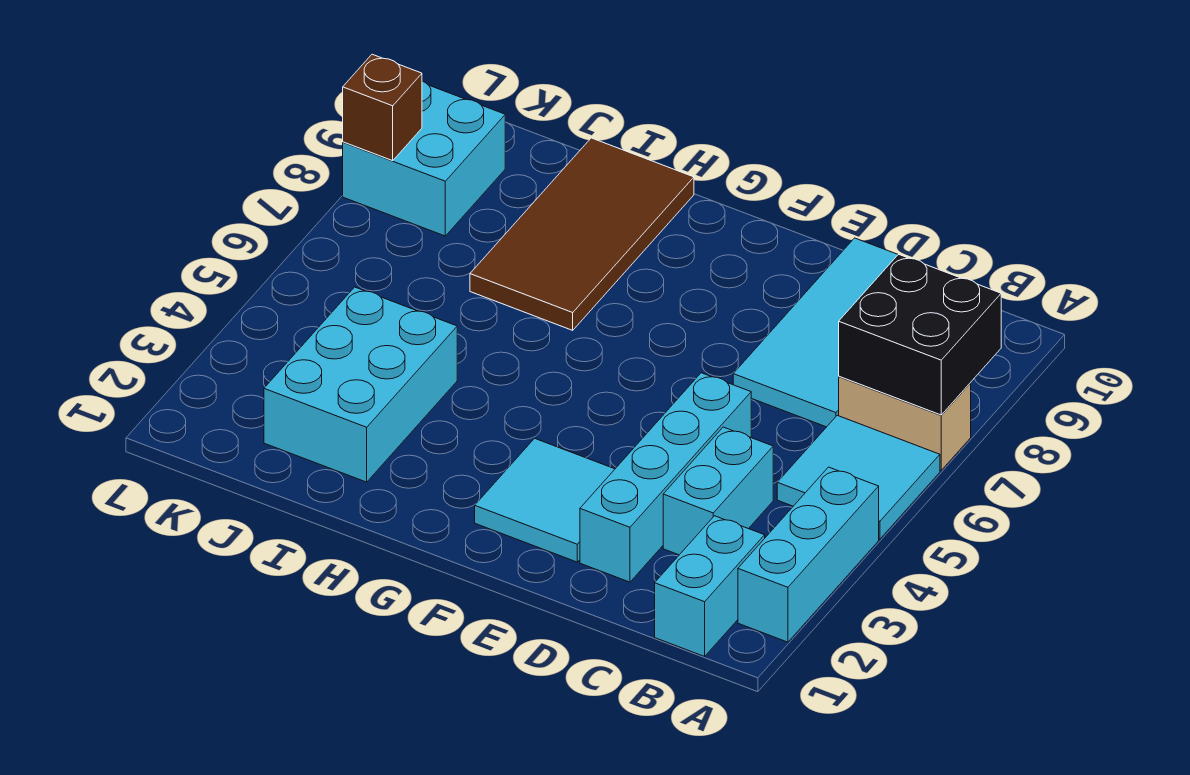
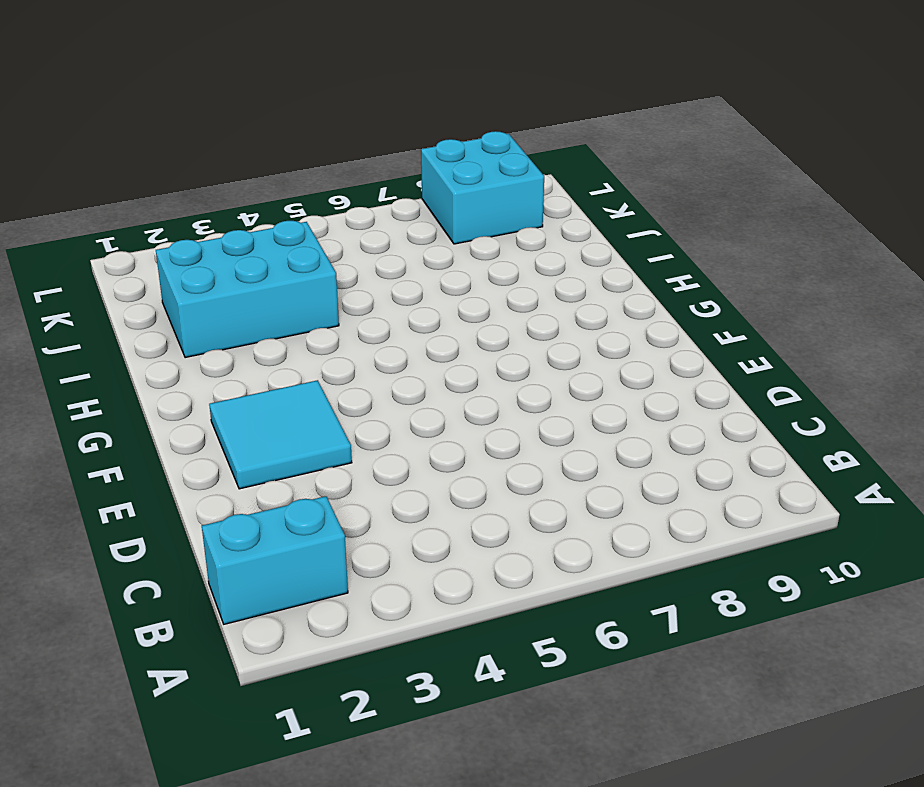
none -> cyan 1x3 brick [738,467,879,642]
none -> cyan 2x2 tile [777,415,940,539]
none -> tan 1x2 brick [839,376,971,470]

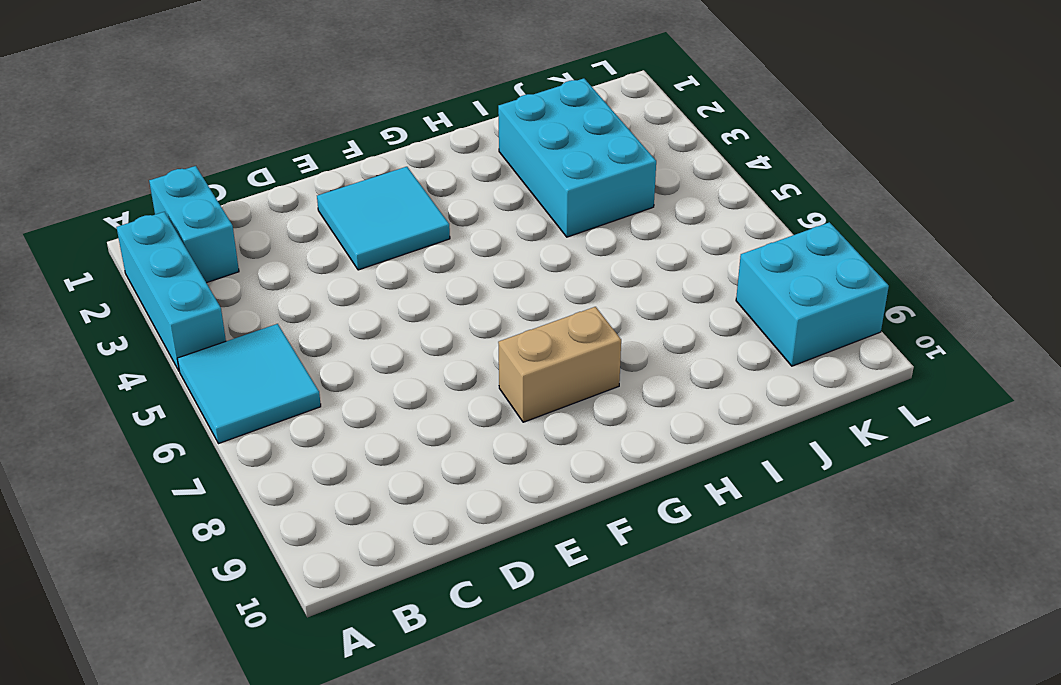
tan 1x2 brick [498,307,621,422] -> tan 1x2 brick moved to [839,376,971,470]
none -> cyan 1x2 brick [663,427,773,555]
none -> cyan 2x4 tile [733,238,898,427]
none -> cyan 1x4 brick [580,373,751,582]

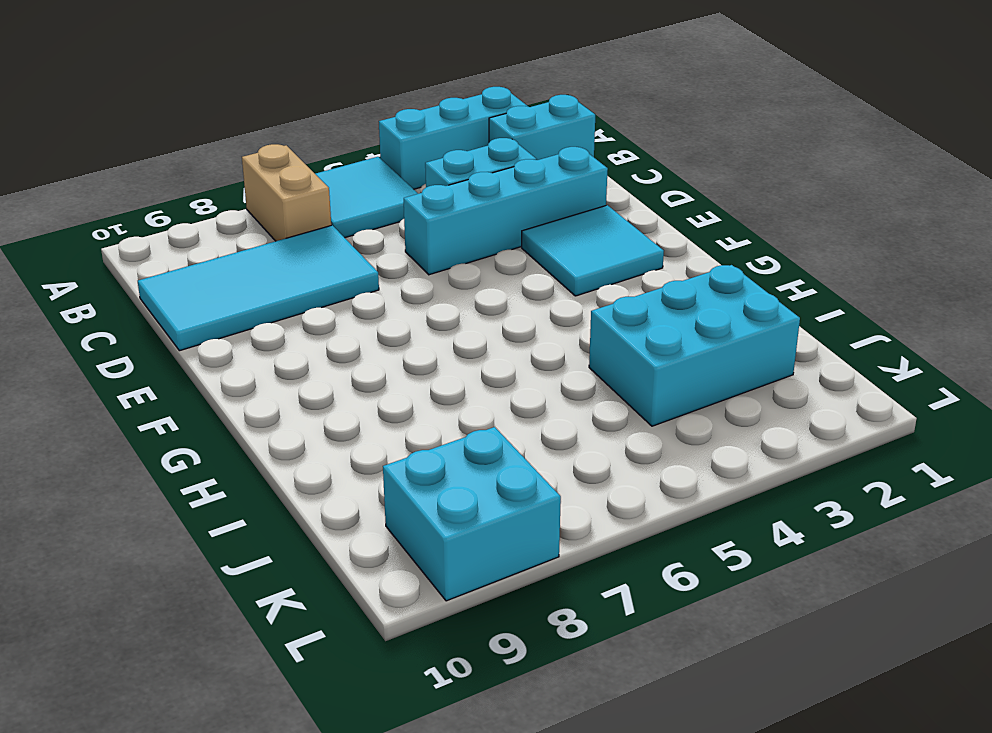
none -> brown 2x4 tile [470,138,694,330]
none -> black 2x2 brick [839,254,1001,415]
none -> brown 1x1 brick [343,54,422,161]

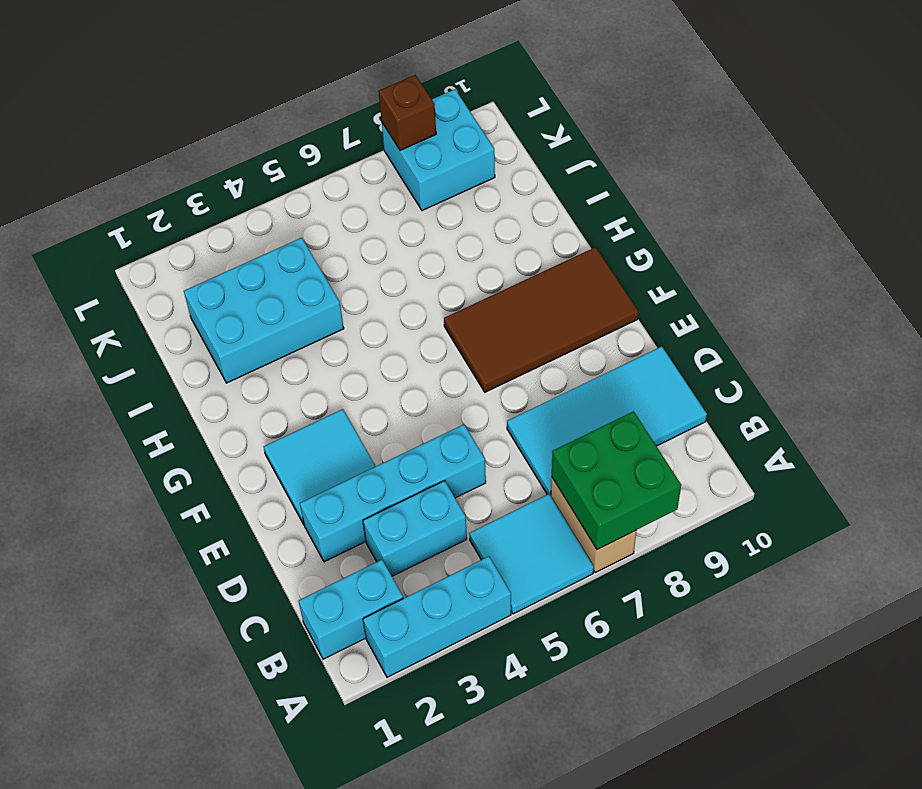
green 2x2 brick [552,411,681,550] -> black 2x2 brick [839,254,1001,415]
brown 2x4 tile [444,247,638,392] -> brown 2x4 tile moved to [470,138,694,330]

